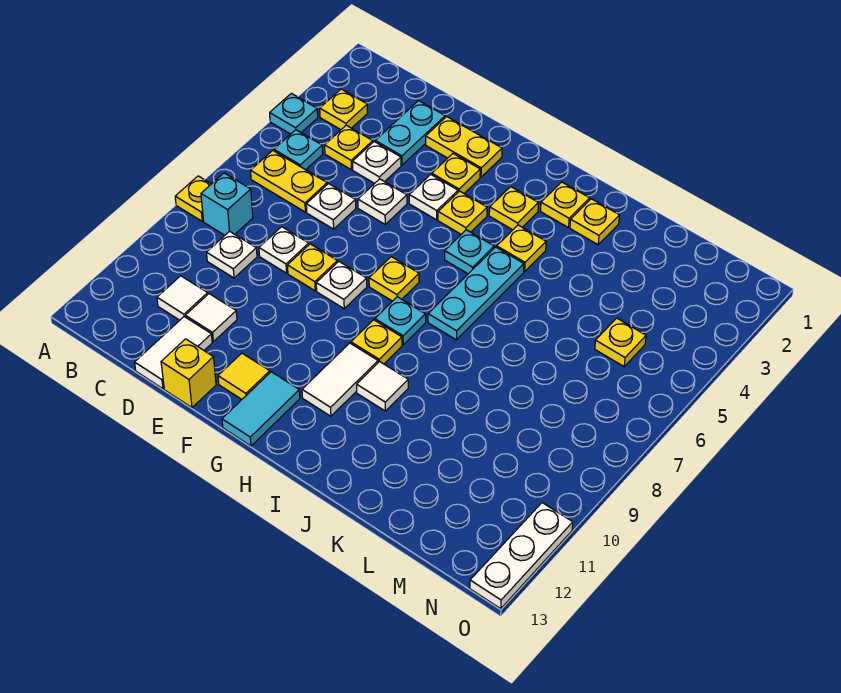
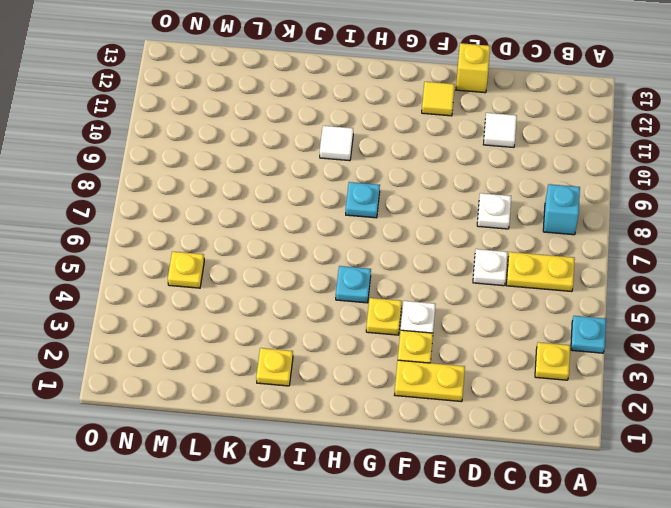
none -> yellow 1x1 plate [175,176,211,221]
none -> cyan 1x1 plate [274,130,323,170]
none -> yellow 1x1 plate [325,125,373,170]
none -> white 1x1 plate [206,231,257,278]

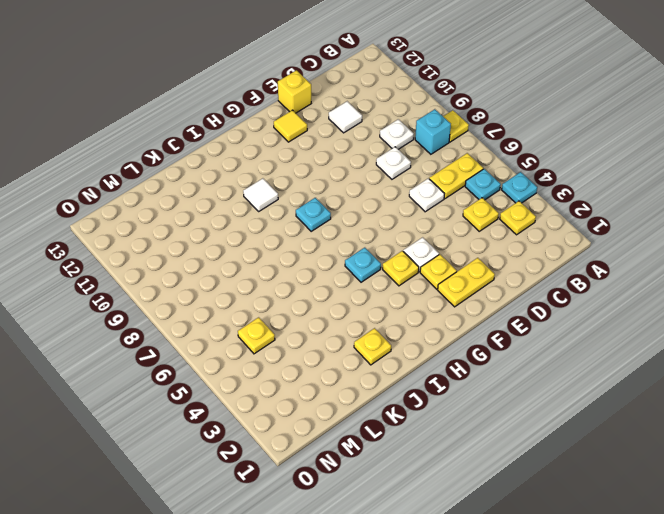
none -> white 1x1 tile [157,276,208,320]
none -> cyan 1x2 plate [375,101,445,165]
none -> white 1x1 plate [353,142,401,183]
none -> white 1x2 tile [135,317,212,389]

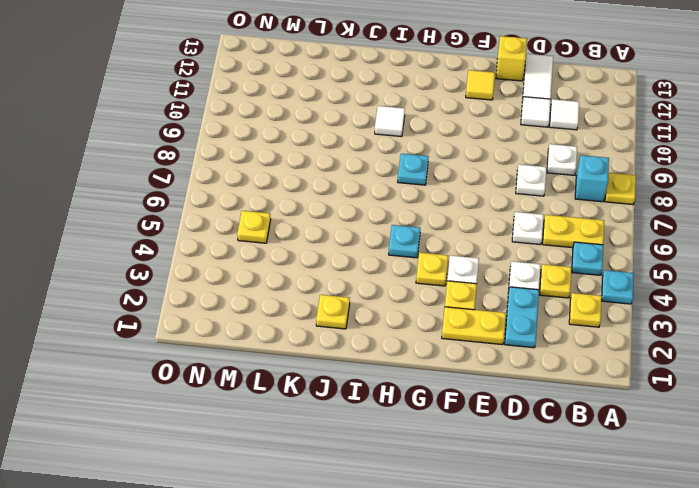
none -> white 1x1 plate [358,179,407,224]
none -> yellow 1x1 plate [287,244,337,291]
none -> white 1x1 plate [316,262,367,309]
none -> yellow 1x1 plate [369,257,419,301]

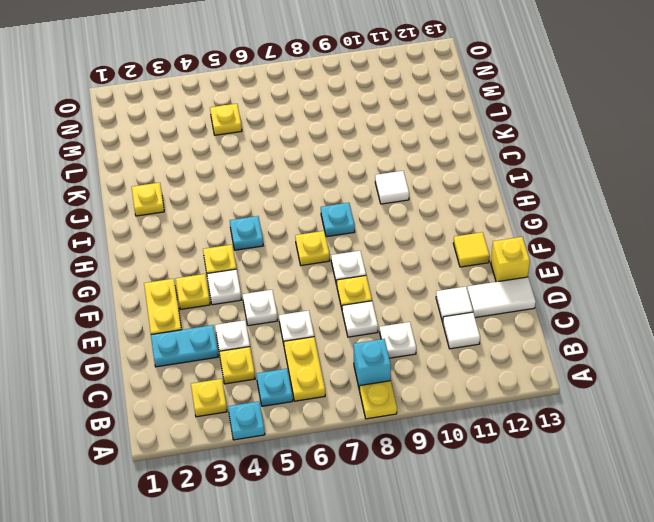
none -> cyan 1x2 tile [222,372,300,446]
none -> yellow 1x1 plate [489,187,538,230]
none -> yellow 1x1 plate [351,320,402,364]
none -> white 1x2 tile [302,343,378,416]

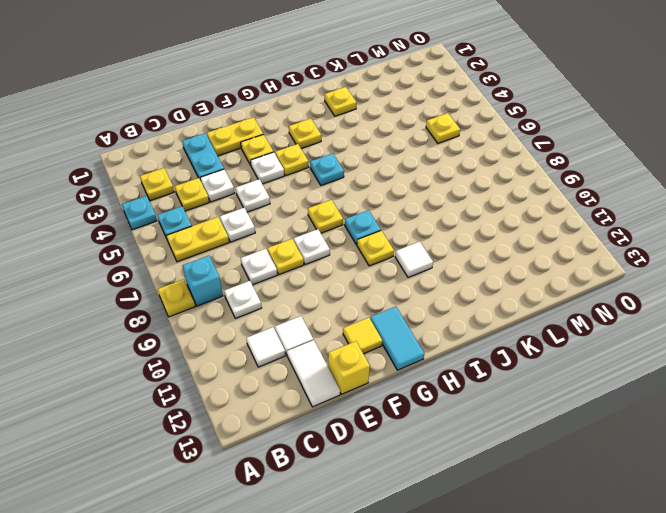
none -> white 1x2 tile [302,343,378,416]
none -> yellow 1x1 plate [541,182,590,228]
none -> yellow 1x1 plate [497,225,546,272]
none -> cyan 1x3 plate [428,247,524,340]

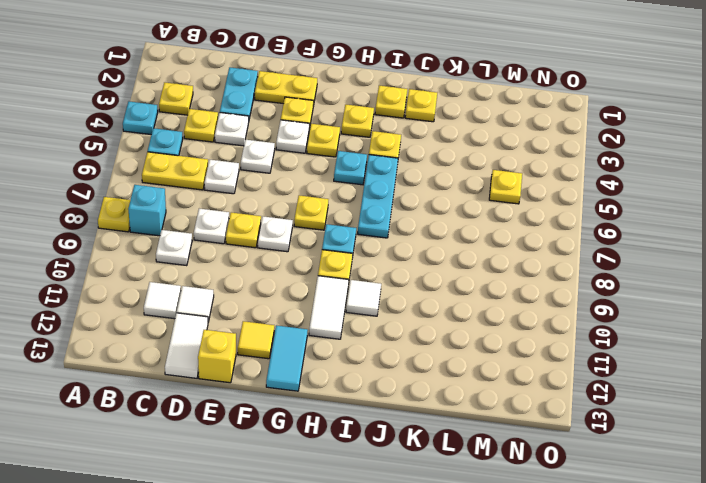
none -> white 1x3 plate [470,503,573,609]

